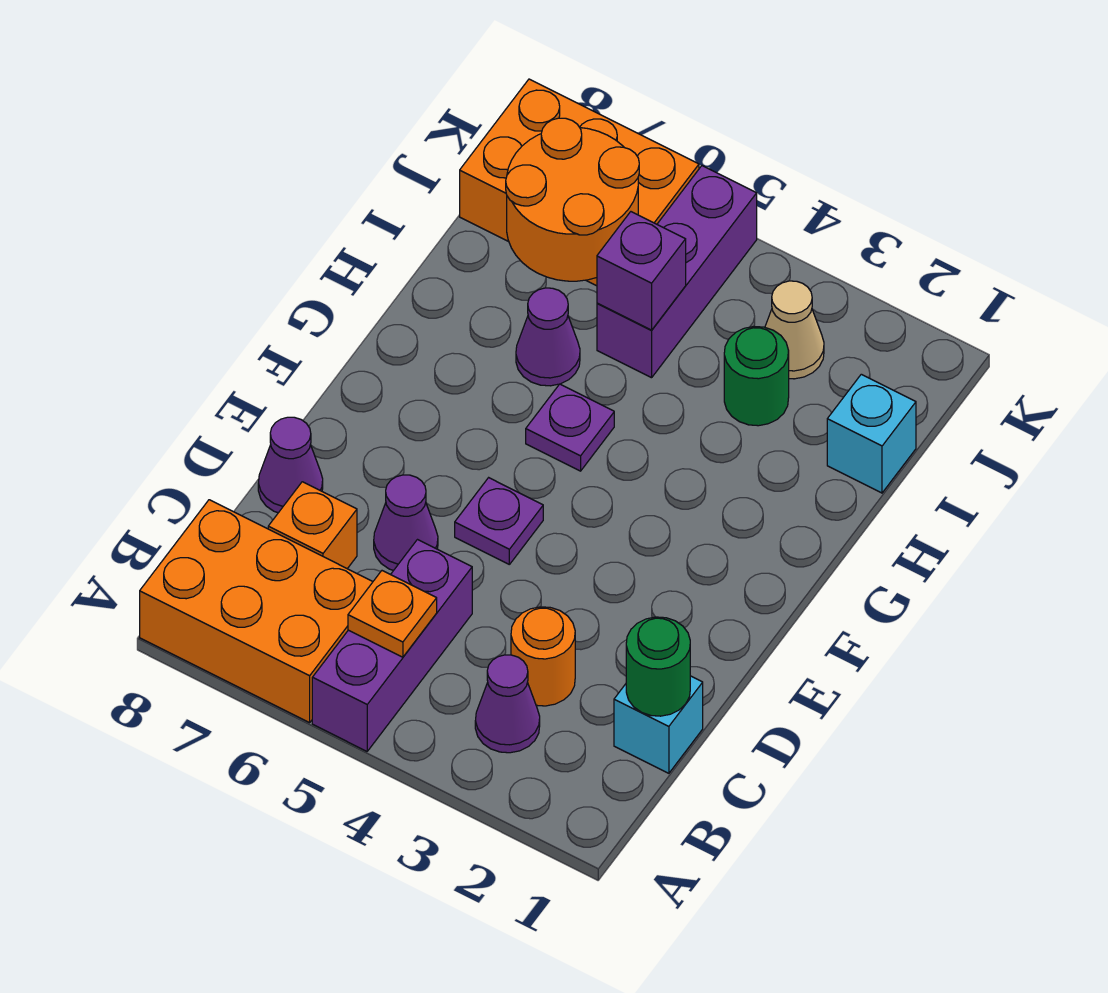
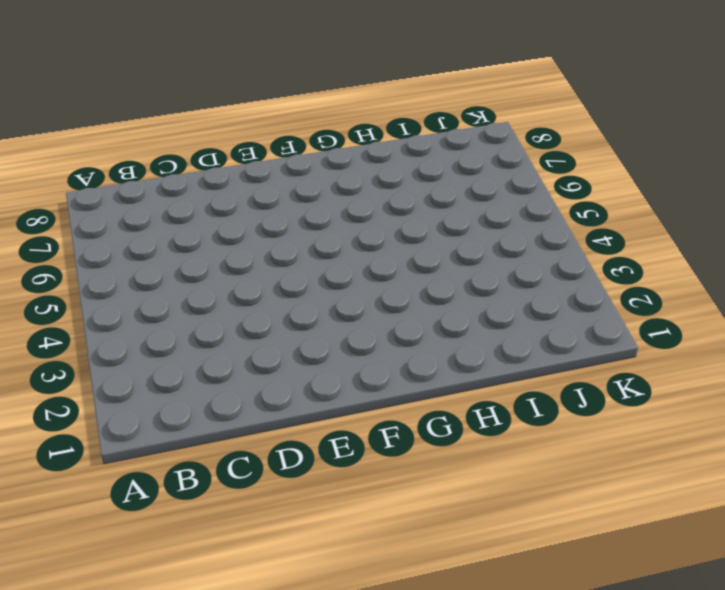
none -> purple 1x3 brick [312,540,472,751]
none -> orange 2x3 brick [140,500,373,723]
none -> purple 1x1 cone [475,655,540,753]

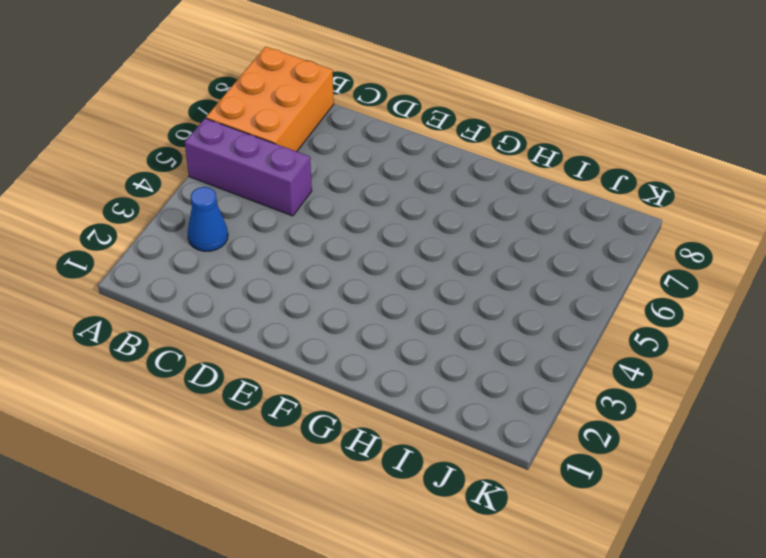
blue 1x1 cone [188,187,228,251] -> purple 1x1 cone [475,655,540,753]
none -> cyan 1x1 brick [614,676,703,773]
none -> orange 1x1 round brick [511,607,575,706]
none -> orange 1x1 brick [268,482,357,569]

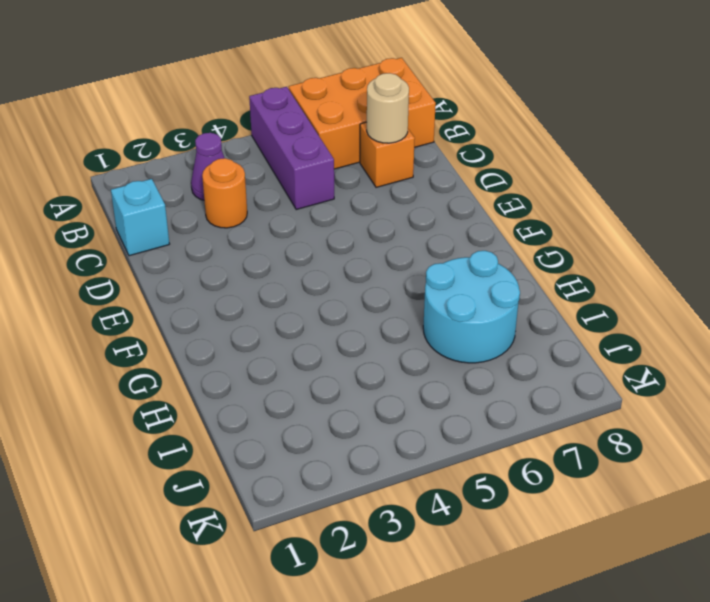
tan 1x1 round brick [367,73,409,143] -> none
cyan 2x2 round brick [423,251,520,363] -> purple 1x1 cone [516,288,580,386]
none -> purple 1x1 cone [374,475,438,571]
none -> purple 1x1 cone [258,417,323,513]
none -> purple 1x1 plate [455,478,543,564]

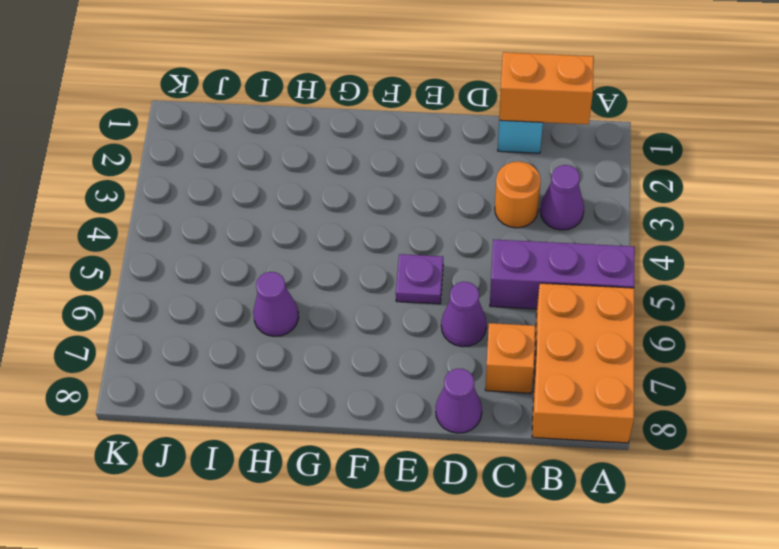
orange 1x2 brick [499,52,594,124] -> green 1x1 round brick [626,617,690,716]
none -> purple 1x1 plate [526,384,614,471]
none -> cyan 1x1 brick [827,374,916,493]
none -> green 1x1 round brick [724,326,789,426]

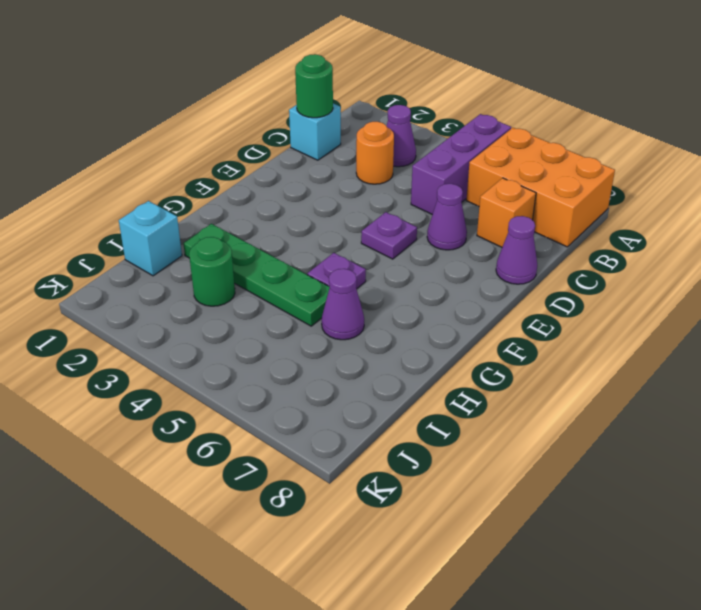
green 1x4 plate [183,224,330,326] -> none
none -> purple 1x3 brick [597,166,757,378]
none -> tan 1x1 cone [765,281,824,379]
none -> orange 2x3 brick [460,79,699,286]

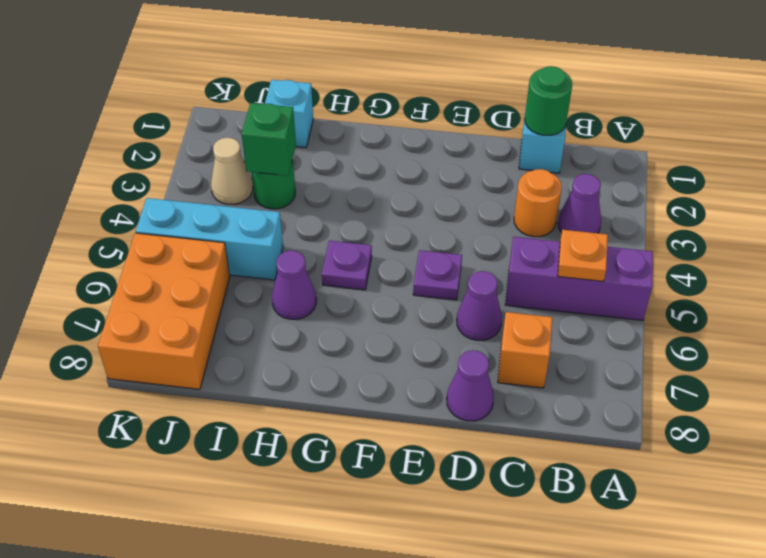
green 1x1 brick [242,103,296,176] -> none
cyan 1x3 brick [136,198,283,280] -> purple 1x3 brick [597,166,757,378]
none -> orange 2x3 brick [140,500,373,723]
none -> purple 1x1 brick [597,212,686,330]
none -> orange 2x2 round brick [506,118,639,281]

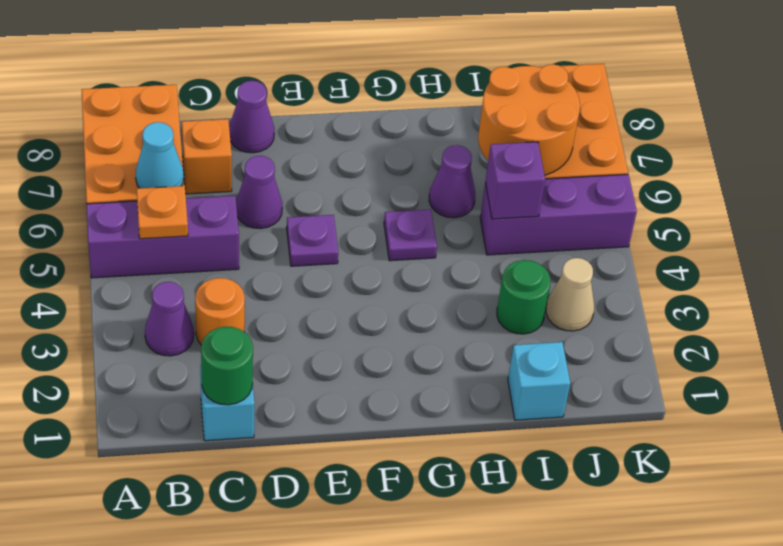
cyan 1x1 cone [136,122,184,188] -> none

